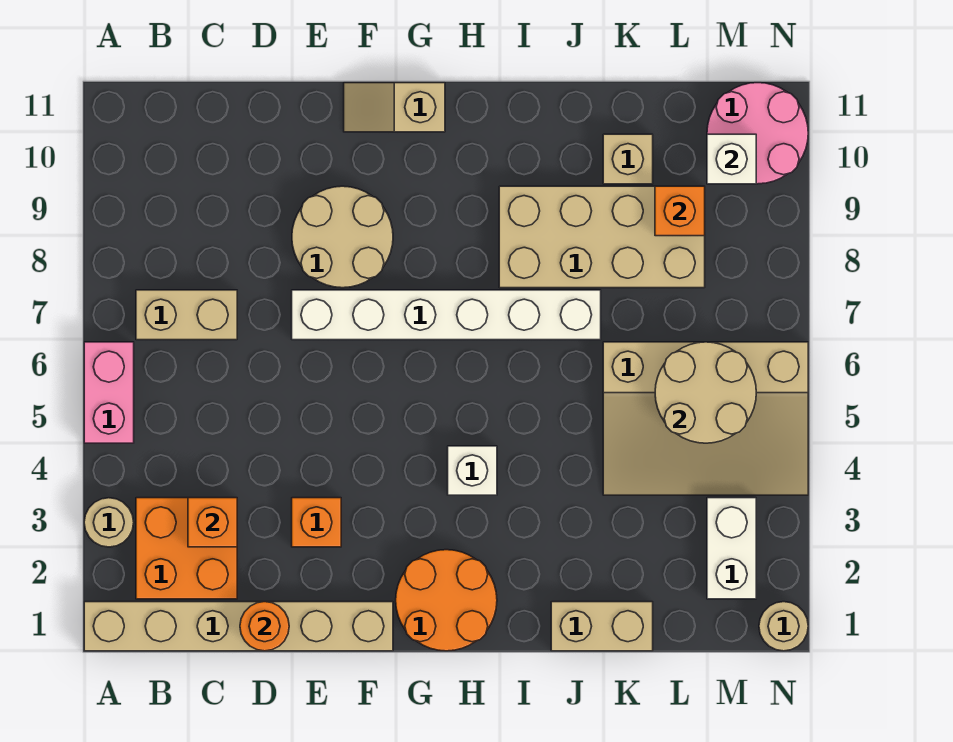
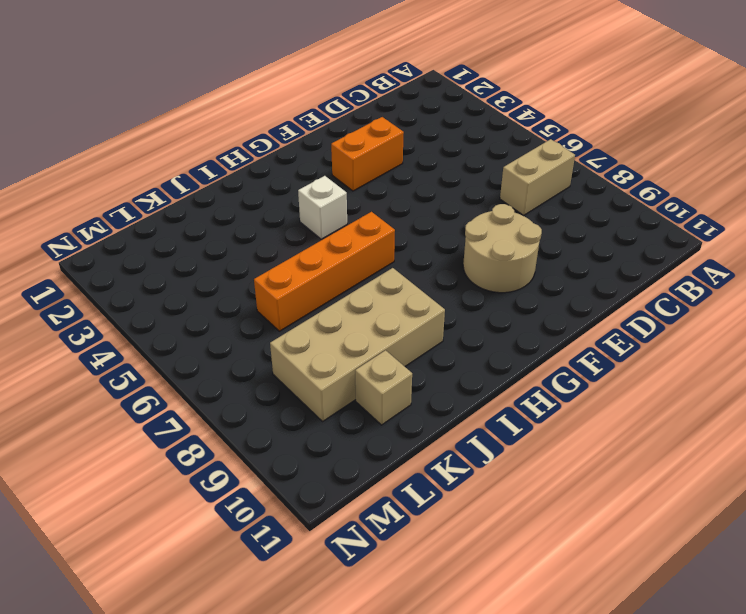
orange 1x2 brick [331,117,404,191] -> orange 1x1 brick [292,498,341,547]
orange 1x4 brick [254,212,395,331] -> tan 3x4 slope [603,342,808,495]
none -> tan 1x6 brick [84,602,393,651]
none -> tan 1x1 round brick [84,498,134,547]
none -> pink 1x2 brick [84,342,134,443]

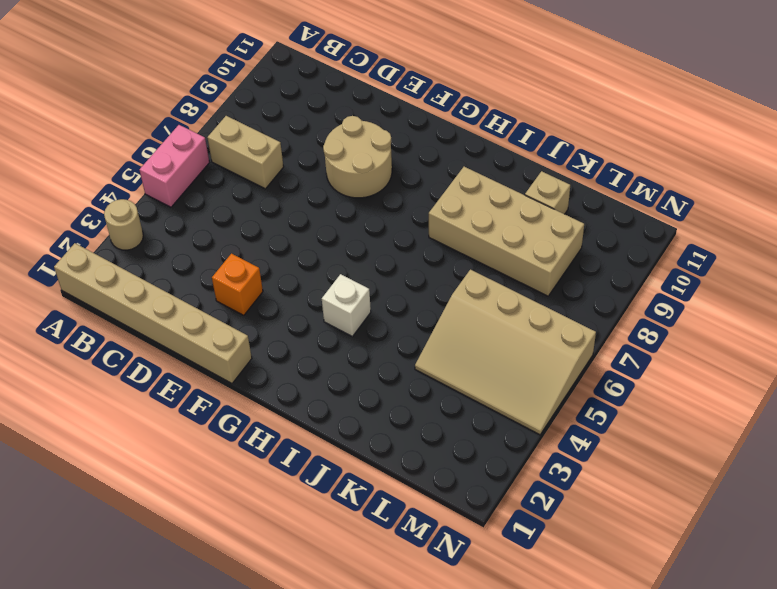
none -> orange 2x2 brick [136,498,237,599]
none -> white 1x6 brick [292,290,601,340]
none -> tan 1x2 slope [344,83,445,132]

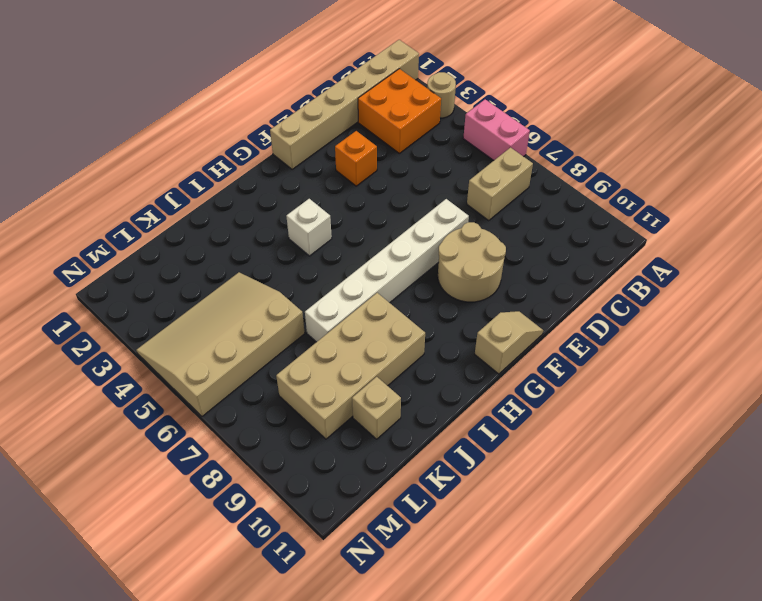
none -> orange 2x2 round brick [396,550,497,651]
none -> tan 1x2 brick [551,602,653,651]
none -> white 1x2 brick [707,498,756,599]

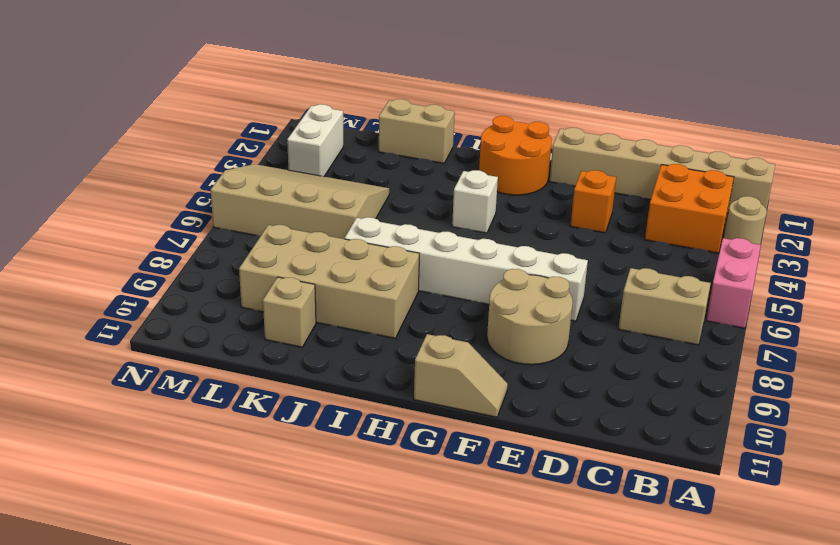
none -> pink 2x2 round brick [707,83,808,184]
none -> tan 1x1 round brick [759,602,808,651]
none -> orange 1x1 brick [188,498,237,547]

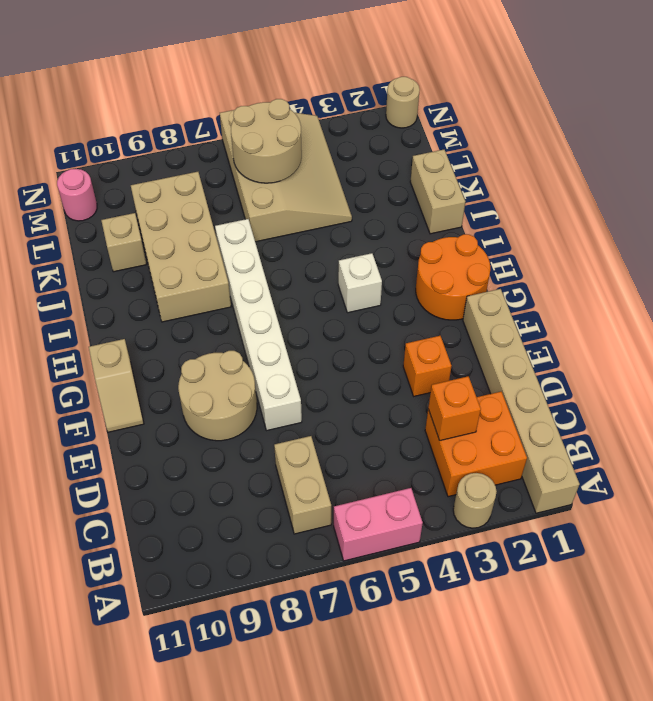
pink 1x1 round brick [57,169,97,221] -> pink 2x2 round brick [707,83,808,184]
none -> white 1x2 brick [707,498,756,599]
none -> orange 1x1 round brick [240,602,289,651]
none -> orange 1x1 brick [655,186,705,236]

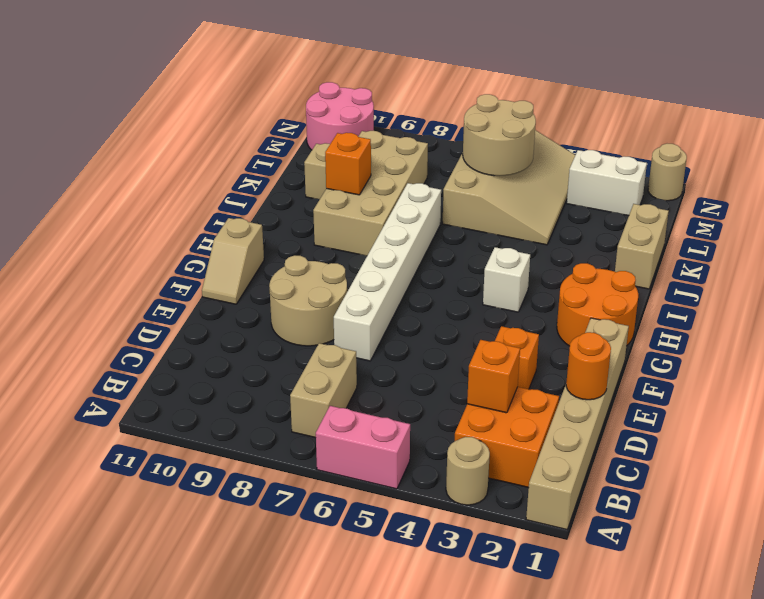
orange 1x1 brick [325,133,371,195] -> orange 1x1 brick moved to [655,186,705,236]
none -> white 1x1 brick [707,134,756,184]

